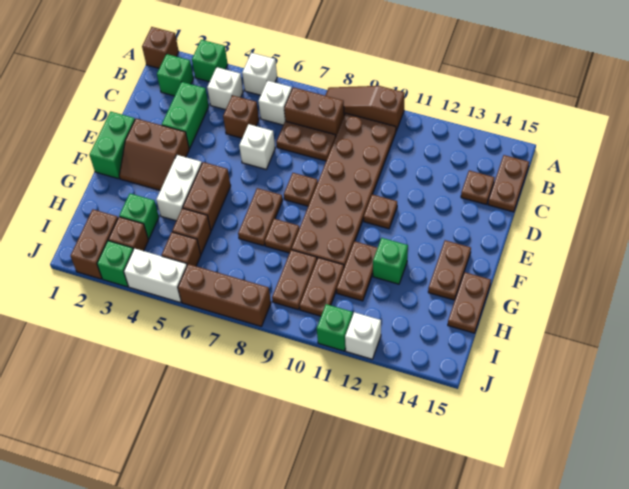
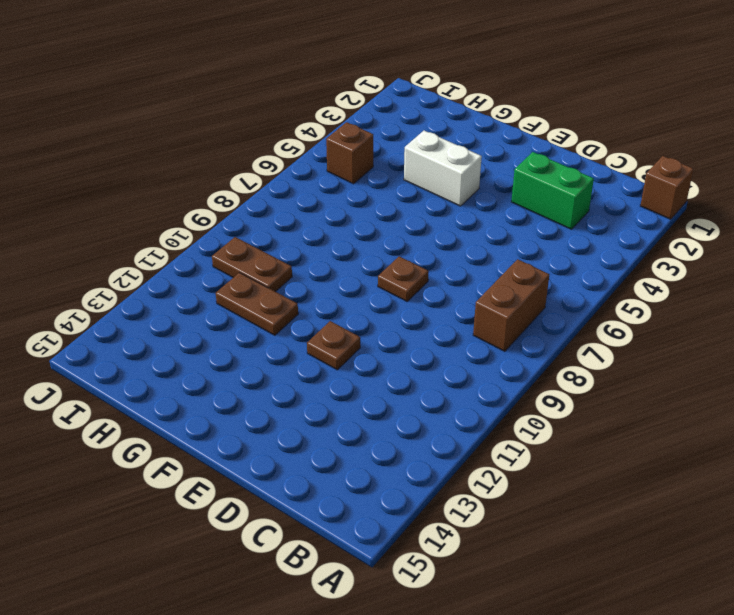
none -> green 1x1 brick [192,40,228,82]
none -> white 1x1 brick [242,53,277,95]
none -> brown 1x3 slope [325,86,405,131]
none -> green 1x1 brick [157,54,194,96]

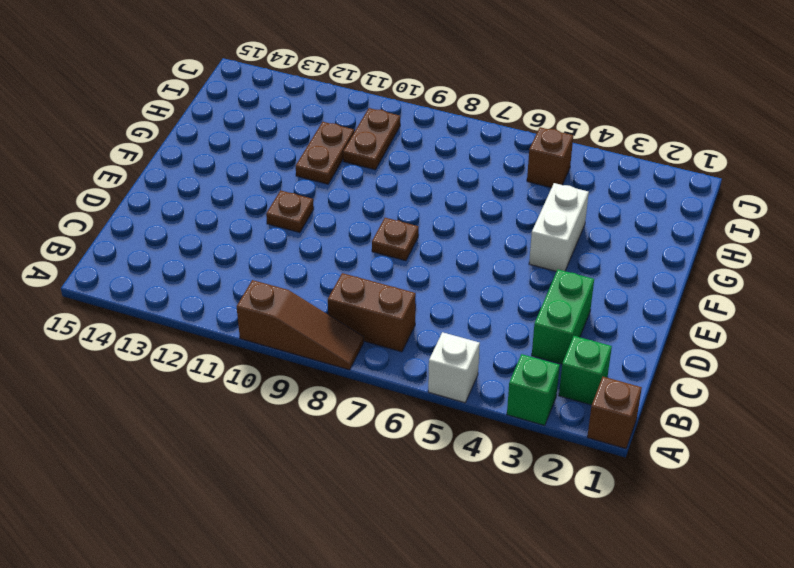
none -> white 1x1 brick [207,67,243,110]
none -> white 1x1 brick [258,81,292,125]
none -> brown 2x6 plate [292,113,396,267]
none -> brown 1x2 plate [488,155,529,212]

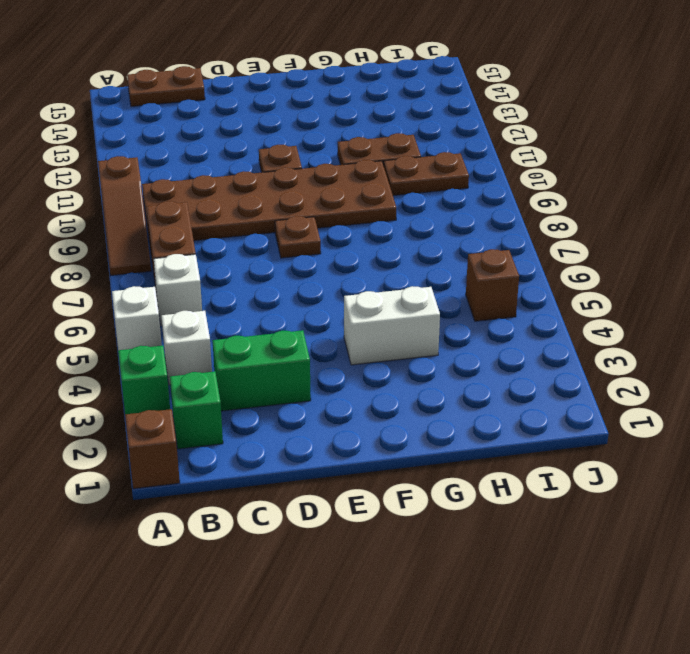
none -> brown 1x1 brick [223,95,259,138]
none -> brown 1x2 plate [276,121,336,161]
none -> brown 1x1 plate [461,170,495,204]
none -> white 1x1 brick [239,124,275,169]

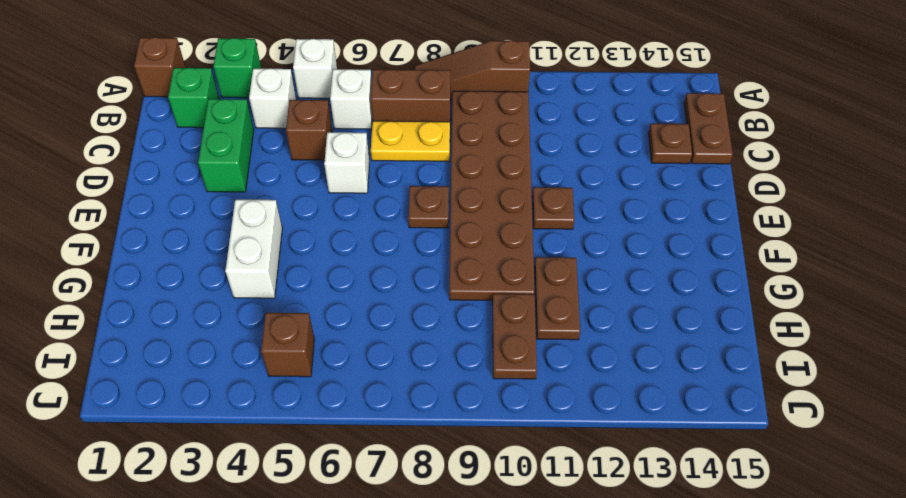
yellow 1x2 plate [371,121,450,161] -> brown 1x2 plate [276,121,336,161]
none -> green 1x2 brick [89,112,135,179]
none -> brown 2x2 slope [119,119,189,190]
none -> brown 1x2 brick [183,162,231,230]
none -> brown 1x2 plate [238,188,283,246]

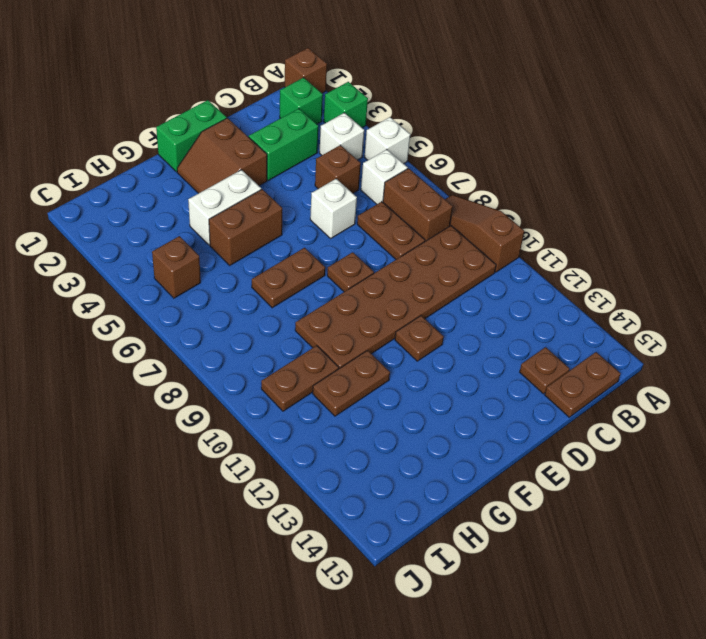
none -> brown 1x2 plate [428,240,471,300]
none -> brown 1x1 plate [265,219,299,253]
none -> green 1x1 brick [373,238,408,284]
none -> brown 1x2 plate [448,272,491,333]

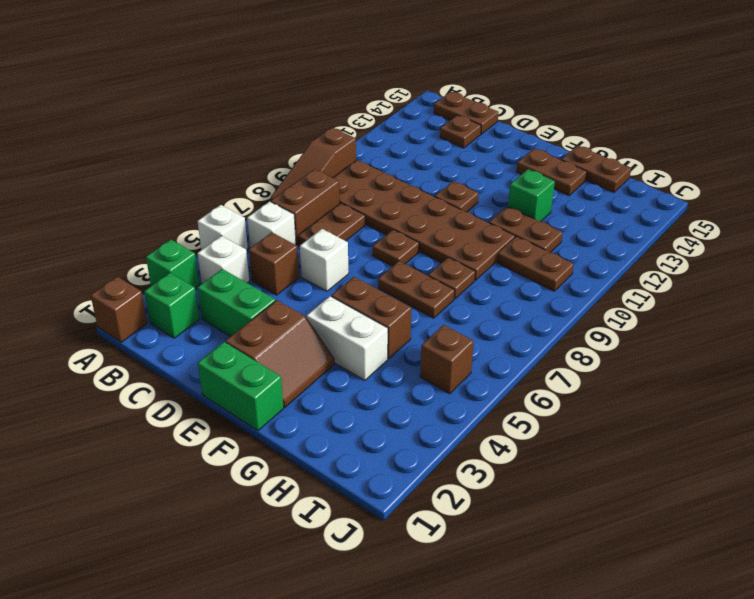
none -> green 1x1 brick [119,194,159,239]
none -> brown 1x1 brick [172,208,211,254]
none -> brown 1x2 plate [272,250,317,310]
none -> brown 1x2 brick [71,209,118,279]

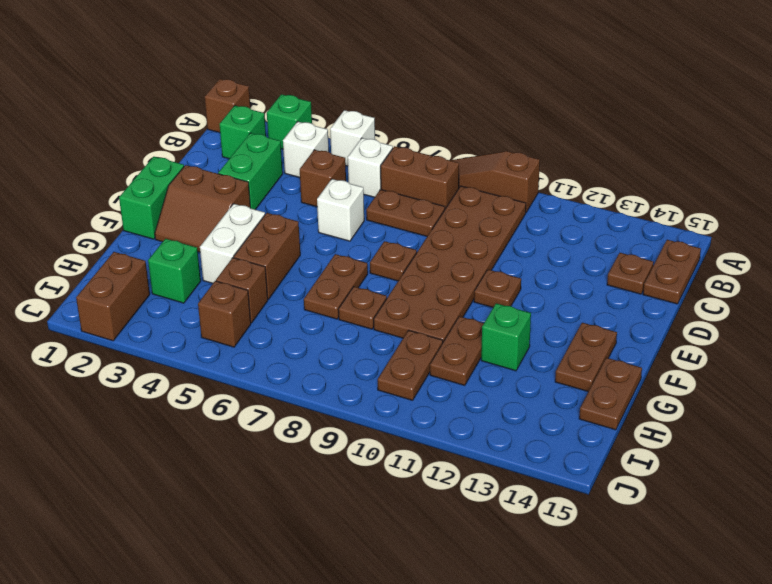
none -> brown 1x2 plate [272,250,317,310]
none -> brown 1x1 brick [108,217,148,251]
none -> green 1x1 brick [97,241,133,287]
none -> white 1x2 brick [124,248,187,302]

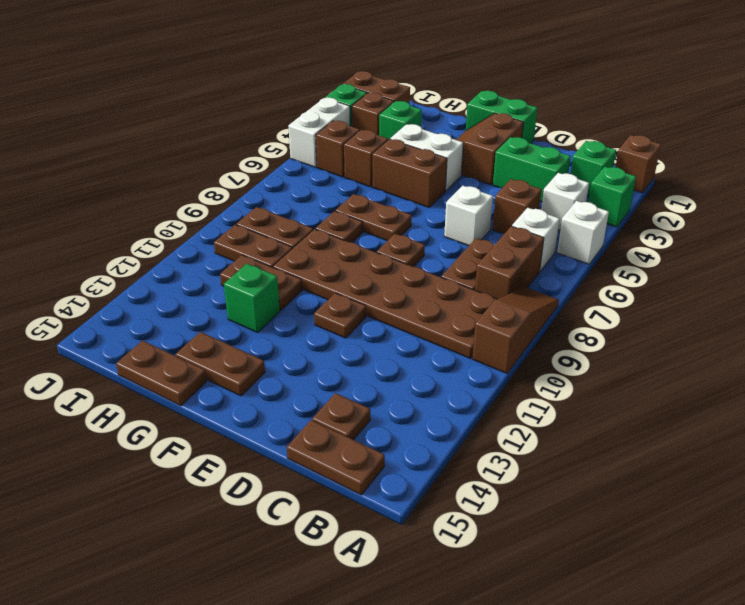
none -> brown 1x3 brick [178,264,271,327]
none -> green 1x1 brick [317,304,353,351]
none -> white 1x1 brick [345,312,381,359]

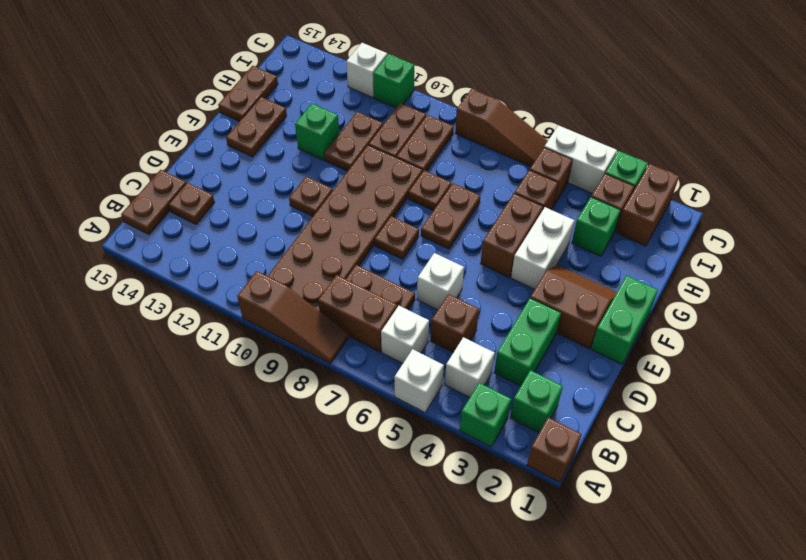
brown 1x3 slope [455,89,548,167] -> brown 1x3 brick [178,264,271,327]

